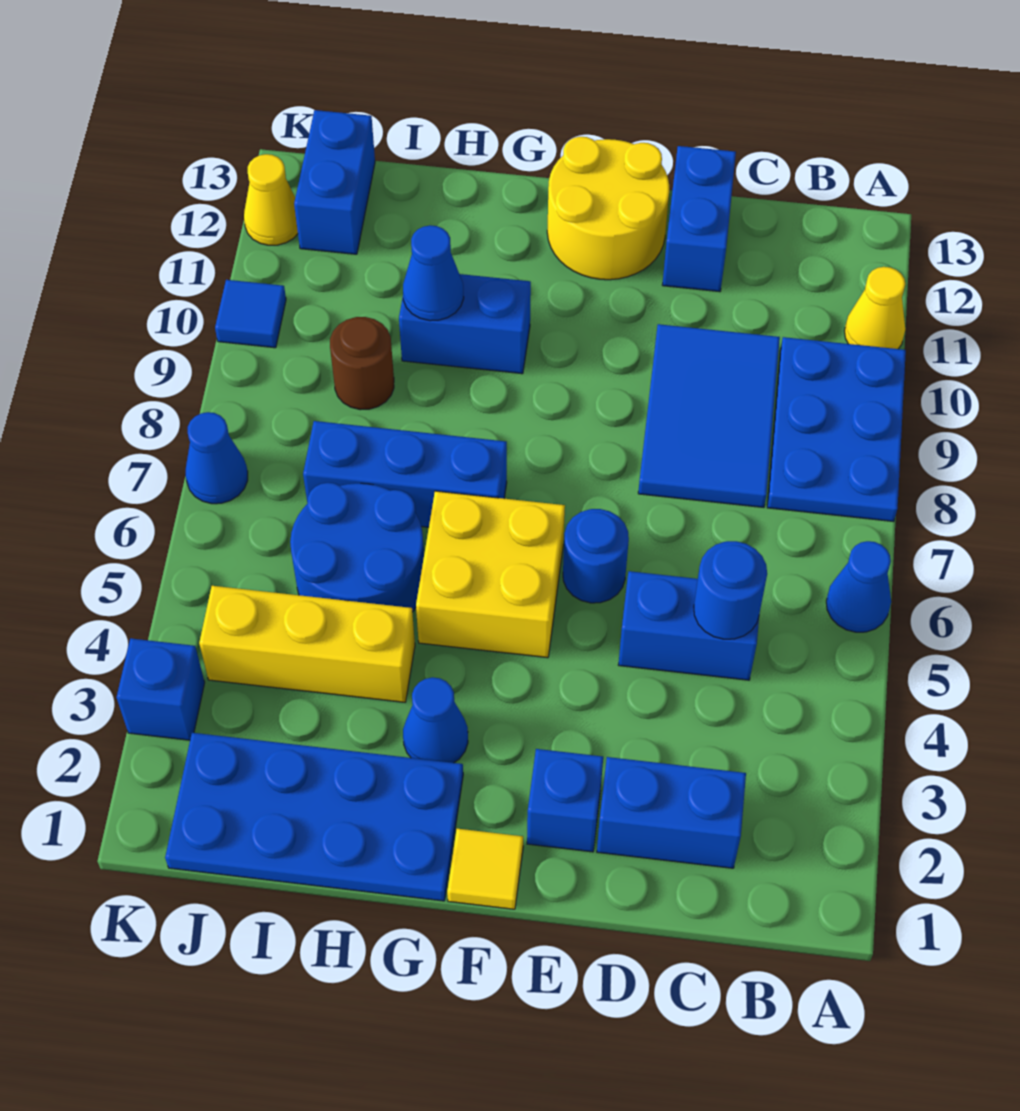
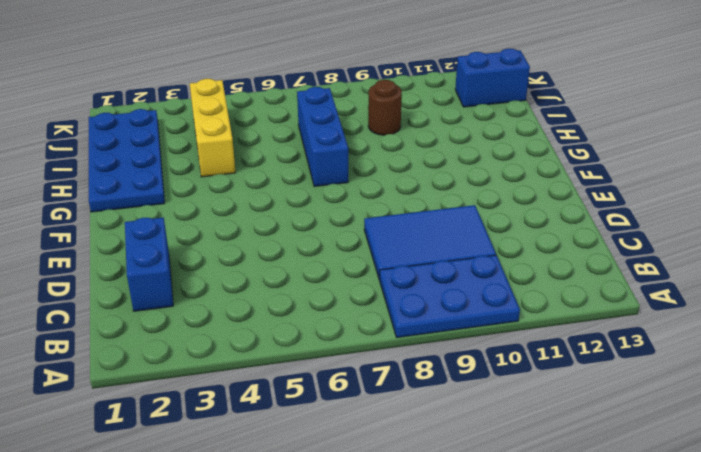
none -> blue 1x1 cone [826,541,891,632]
none -> yellow 1x1 cone [845,267,905,349]
none -> blue 1x2 brick [618,571,759,680]

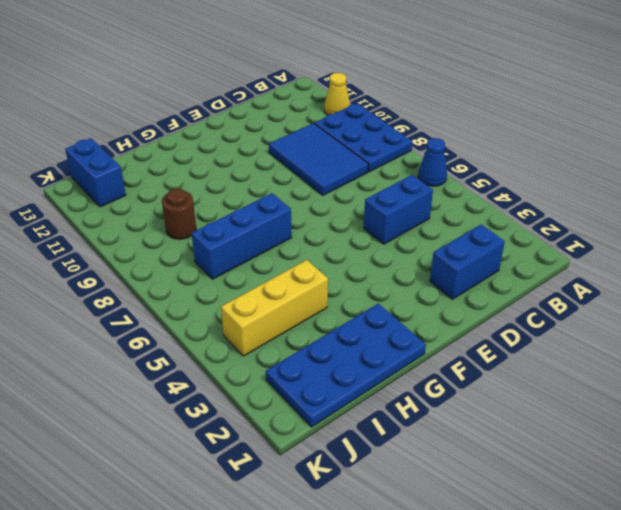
none -> blue 1x2 brick [662,146,736,292]
none -> blue 1x1 brick [527,749,603,852]
none -> blue 1x1 round brick [563,509,629,603]

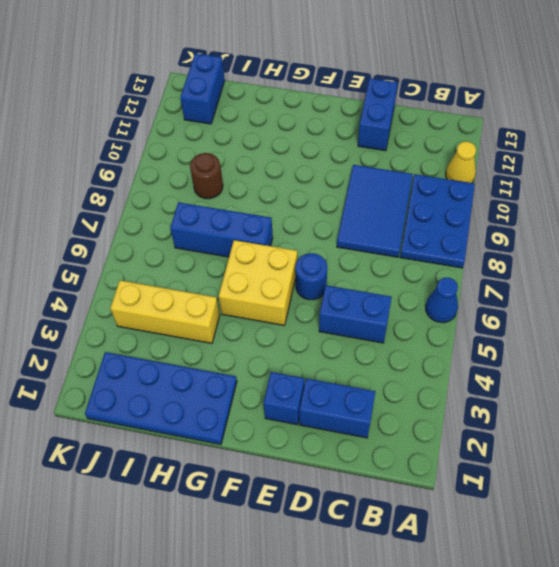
none -> yellow 2x2 round brick [547,137,669,280]
none -> yellow 1x1 tile [447,829,523,909]
none -> blue 1x1 cone [403,677,468,763]

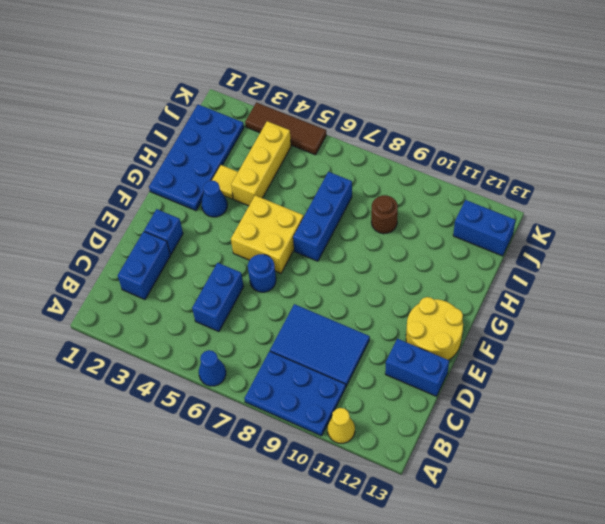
yellow 1x1 tile [212,165,238,199] -> yellow 1x1 tile moved to [447,829,523,909]
brown 1x3 tile [245,102,326,155] -> blue 1x1 brick [117,638,205,740]
none -> blue 1x2 brick [399,274,531,374]
none -> blue 2x2 round brick [290,483,424,612]
none -> blue 1x1 cone [185,412,248,504]

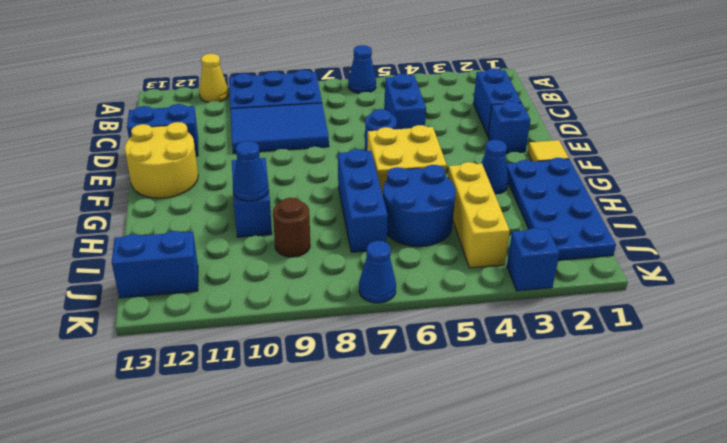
none -> blue 1x1 tile [215,280,286,348]
none -> yellow 1x1 cone [244,154,298,245]
none -> blue 1x1 round brick [694,541,767,639]

